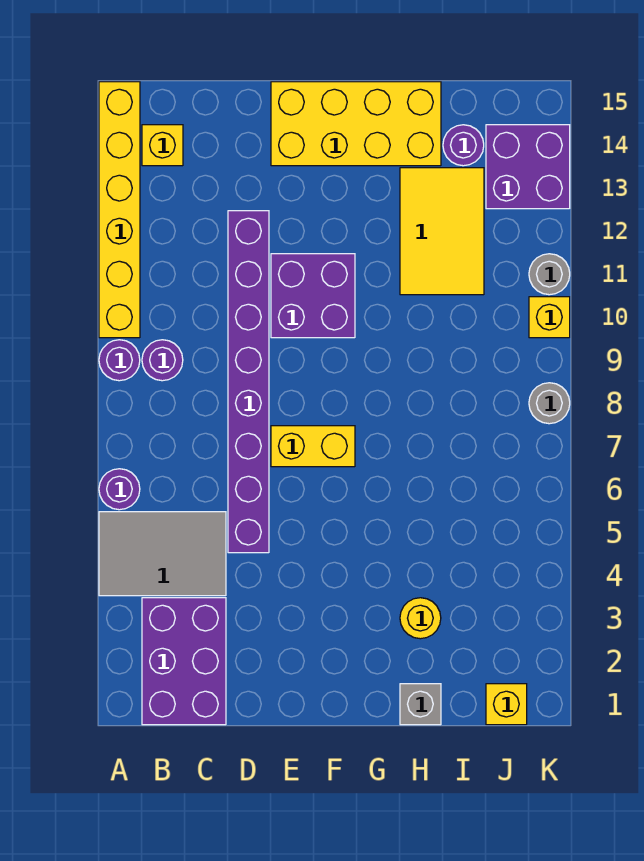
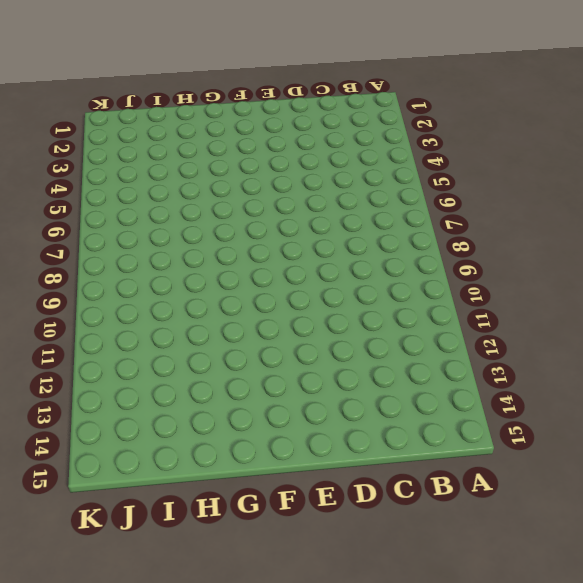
none -> grey 2x3 tile [99,512,226,596]
none -> purple 1x1 round brick [99,469,140,510]
none -> purple 1x1 round brick [99,340,140,381]

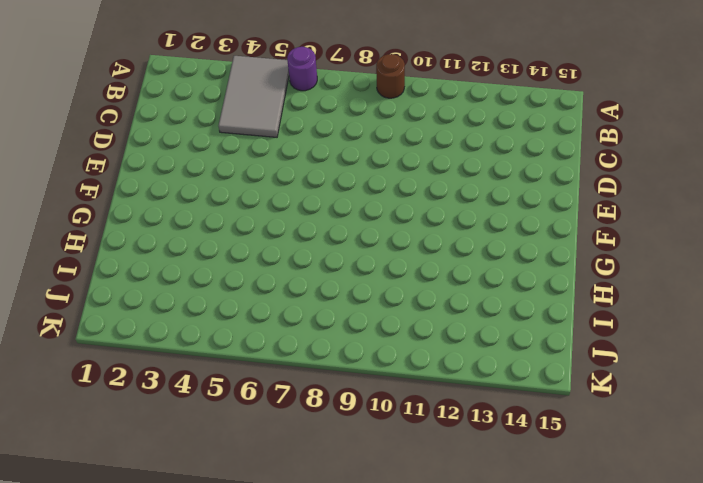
brown 1x1 round brick [376,54,405,98] -> purple 1x1 round brick [99,340,140,381]
none -> yellow 1x6 brick [99,82,140,338]
none -> purple 2x3 brick [142,598,226,725]
none -> purple 1x1 round brick [142,340,183,381]

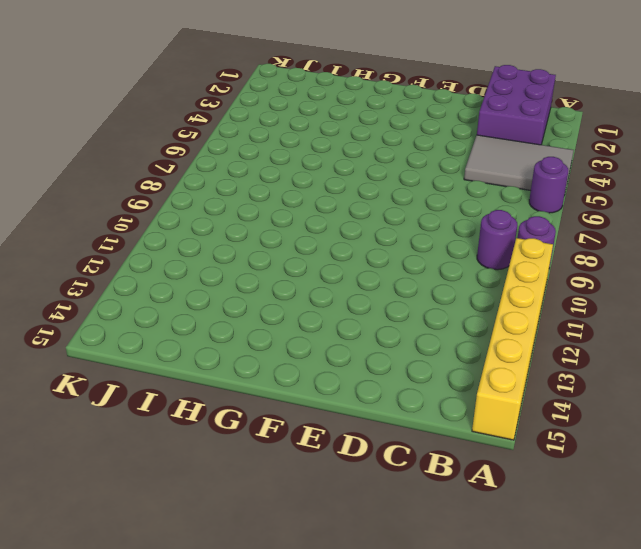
none -> yellow 1x1 brick [142,125,183,166]
none -> purple 1x8 brick [228,211,269,553]
none -> yellow 1x2 brick [271,426,355,467]

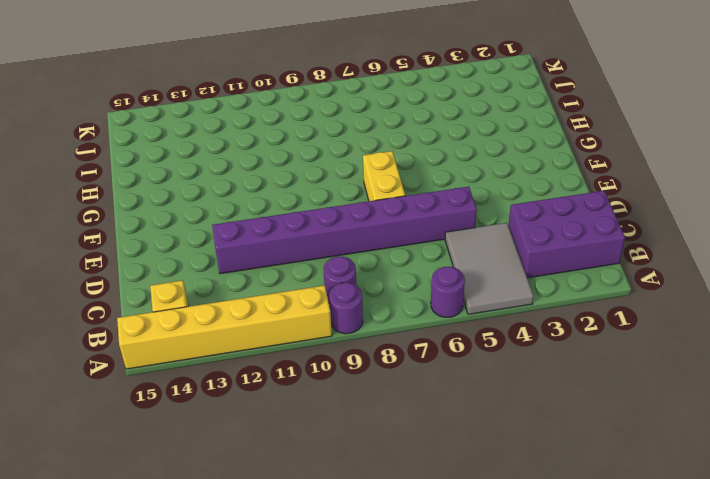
none -> purple 2x2 brick [271,254,355,338]
none -> yellow 2x4 brick [271,82,441,166]
none -> grey 1x1 brick [400,684,441,725]

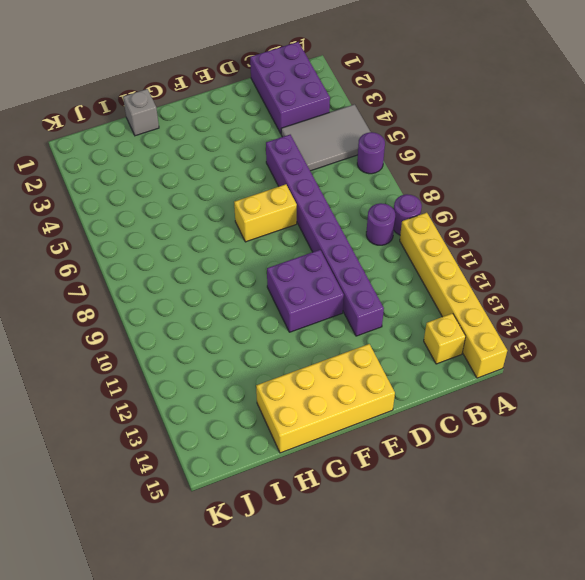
none -> yellow 1x1 round brick [400,598,441,639]
none -> yellow 2x3 tile [400,168,484,295]
none -> purple 1x1 round brick [443,125,484,166]

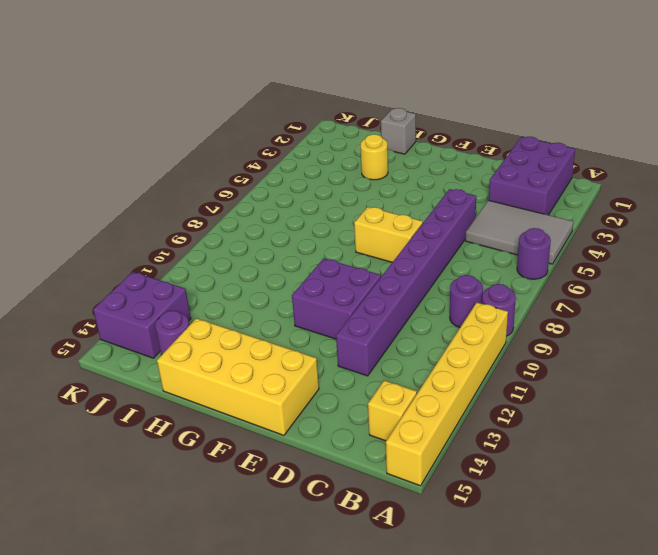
none -> yellow 2x3 tile [400,168,484,295]
none -> yellow 1x1 brick [486,684,527,725]
none -> grey 1x1 round brick [529,383,570,424]

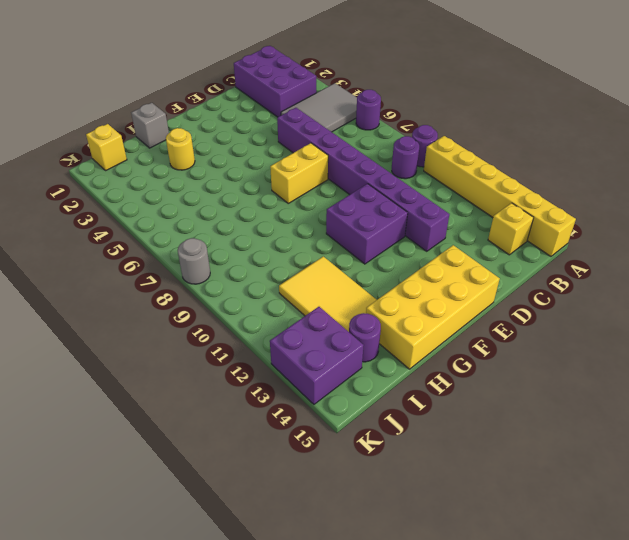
none -> yellow 1x1 brick [529,297,570,338]
none -> grey 1x1 round brick [529,254,570,295]

